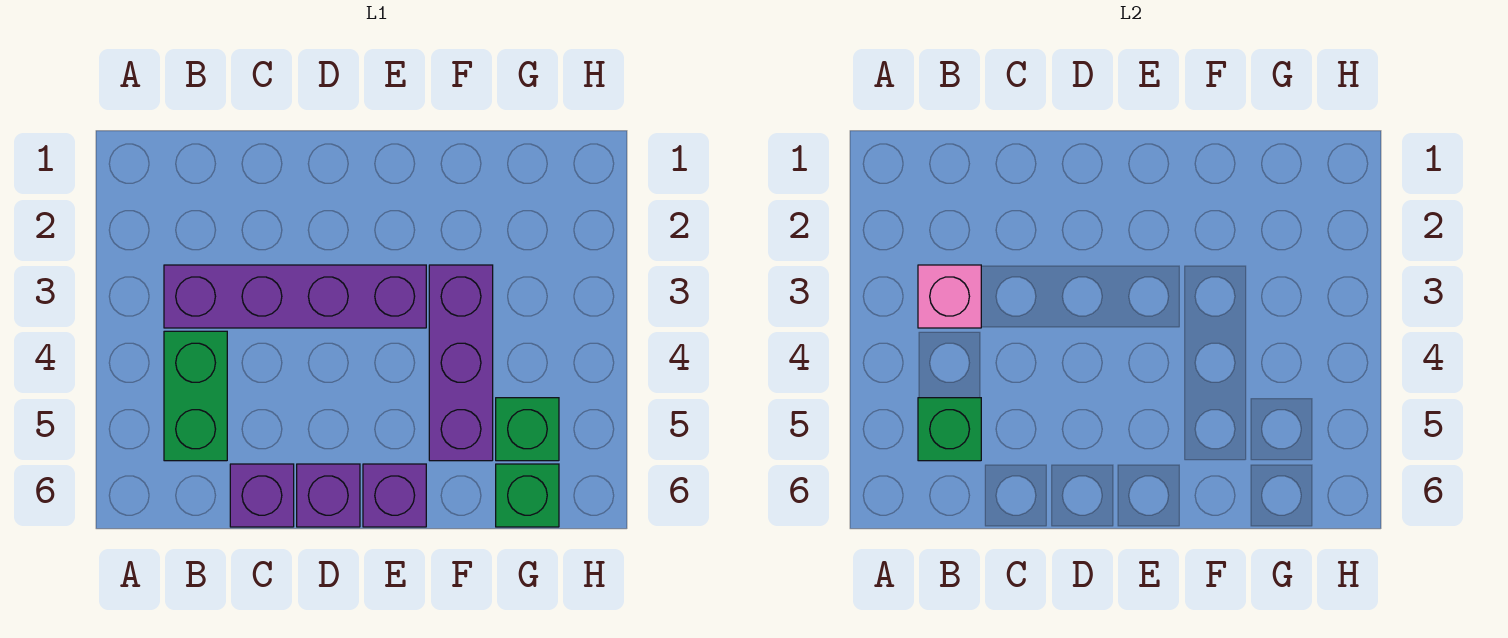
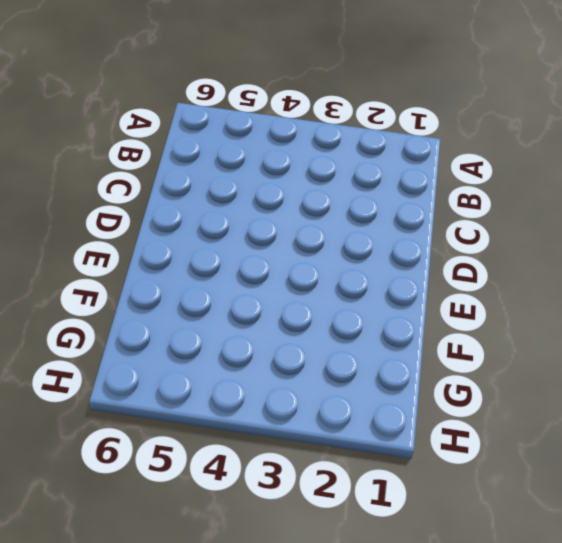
none -> purple 1x4 brick [164,265,426,328]
none -> green 1x2 brick [164,331,227,461]

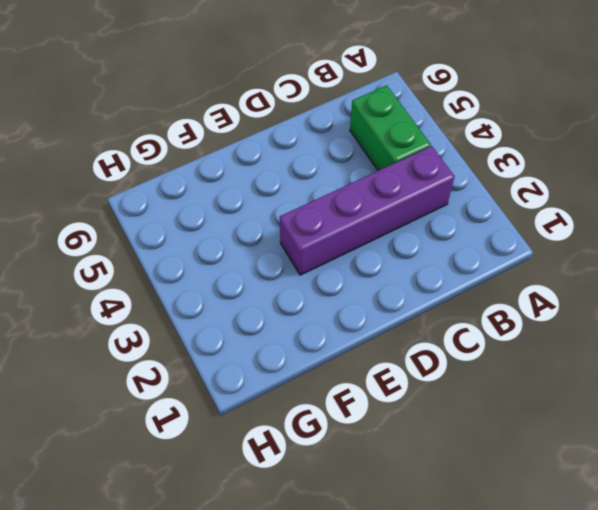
none -> purple 1x1 brick [230,464,294,527]
none -> purple 1x1 brick [297,464,360,527]

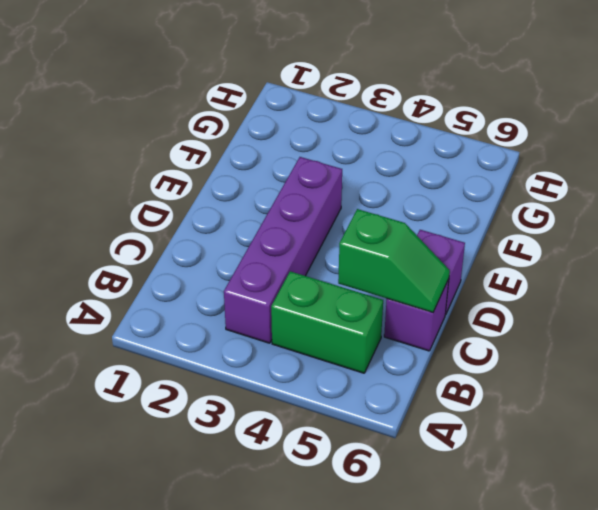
green 1x2 slope [338,209,450,312] -> none
none -> purple 1x1 brick [363,464,426,527]
none -> purple 1x3 brick [429,265,493,461]

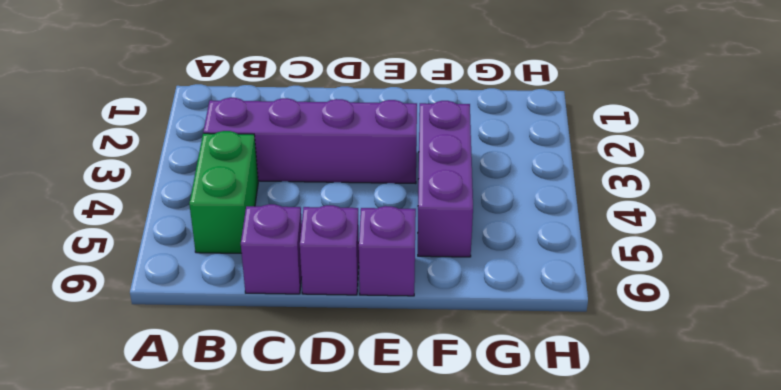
none -> green 1x1 brick [496,398,559,461]
none -> green 1x1 brick [496,464,559,527]

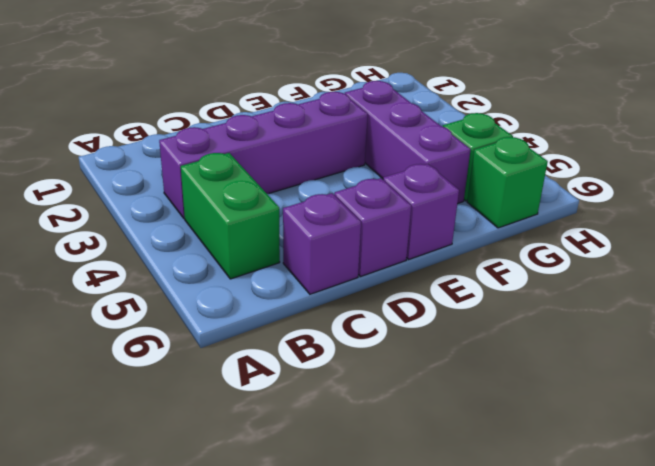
none -> pink 1x1 brick [918,265,981,328]
none -> green 1x1 brick [918,398,981,461]

